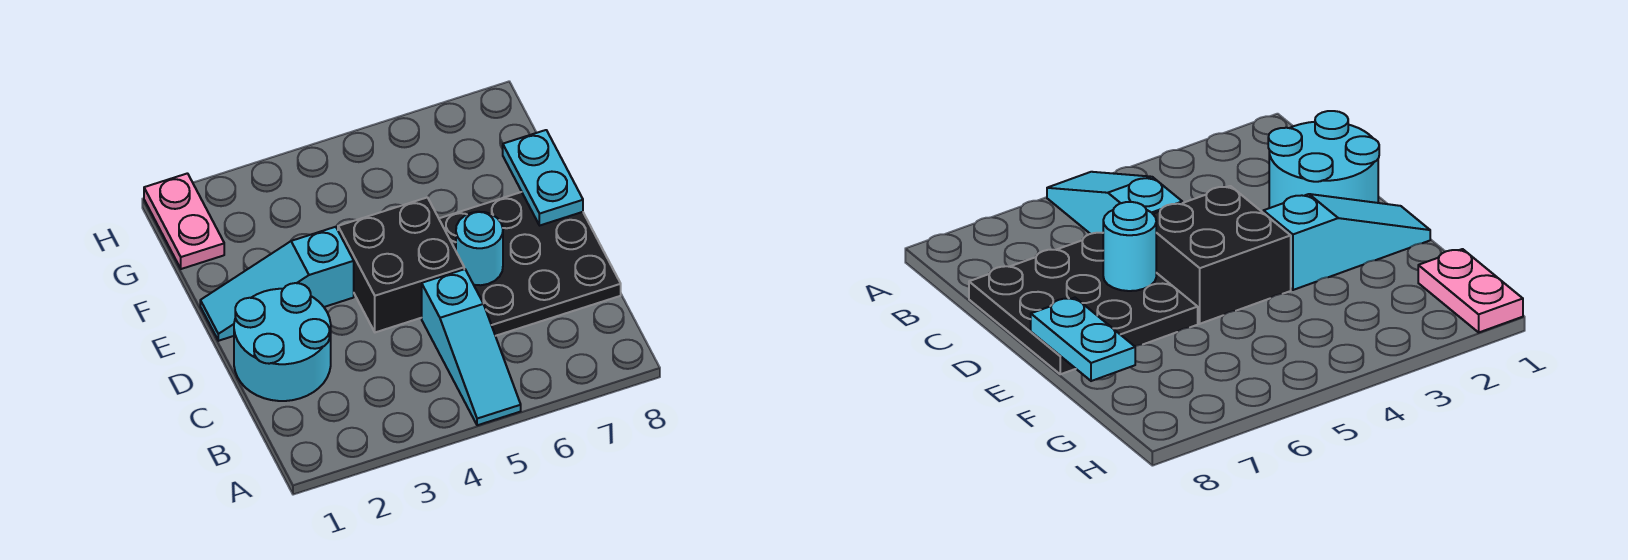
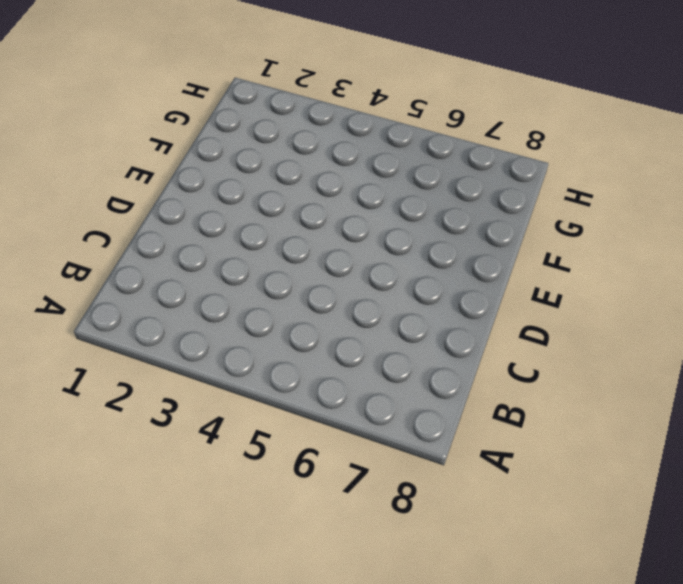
none -> cyan 1x3 slope [422,269,521,425]
none -> cyan 2x2 round brick [234,283,331,401]

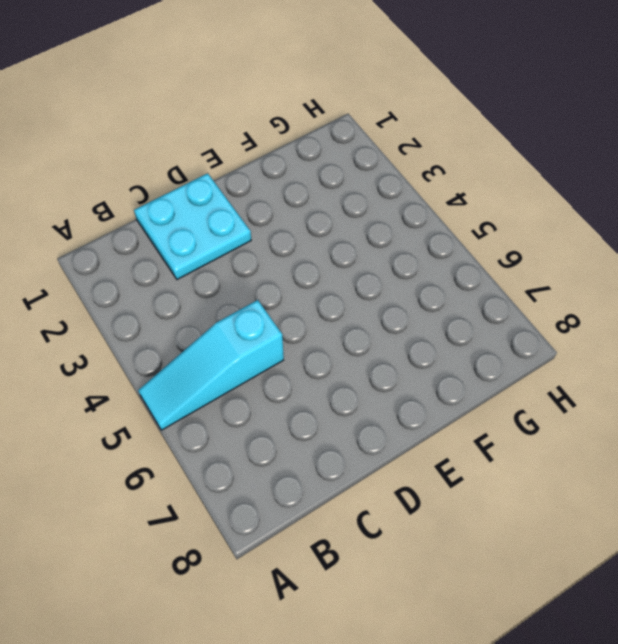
cyan 2x2 plate [134,173,251,280] -> cyan 2x2 round brick [234,283,331,401]
none -> black 3x3 plate [439,192,621,336]
none -> black 2x2 brick [338,197,464,332]

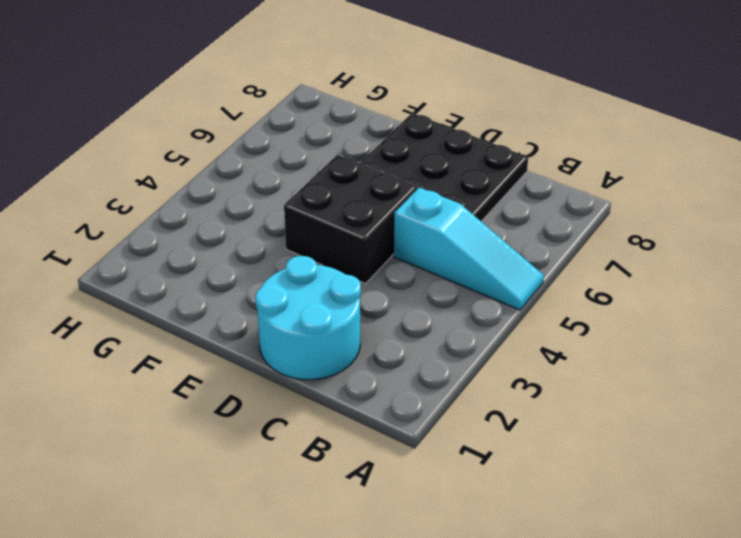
none -> cyan 1x3 slope [200,227,354,341]
none -> pink 1x2 plate [144,173,224,269]

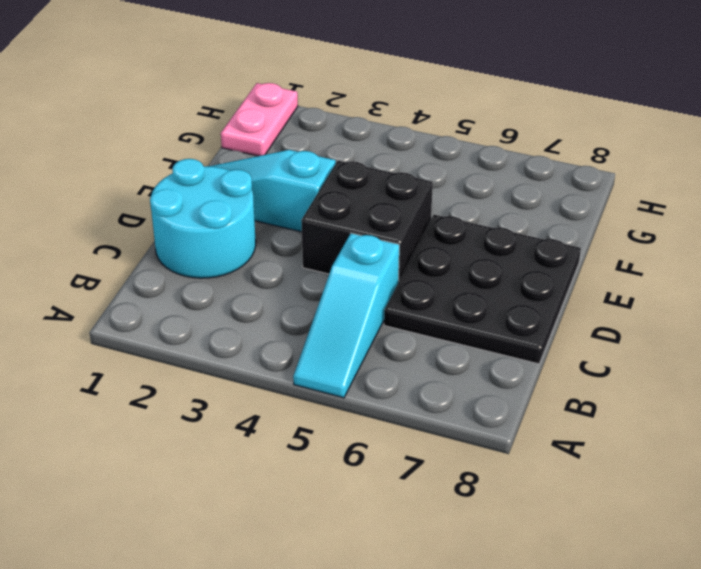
none -> cyan 1x1 round brick [456,212,503,285]
none -> cyan 1x2 plate [503,130,583,225]

